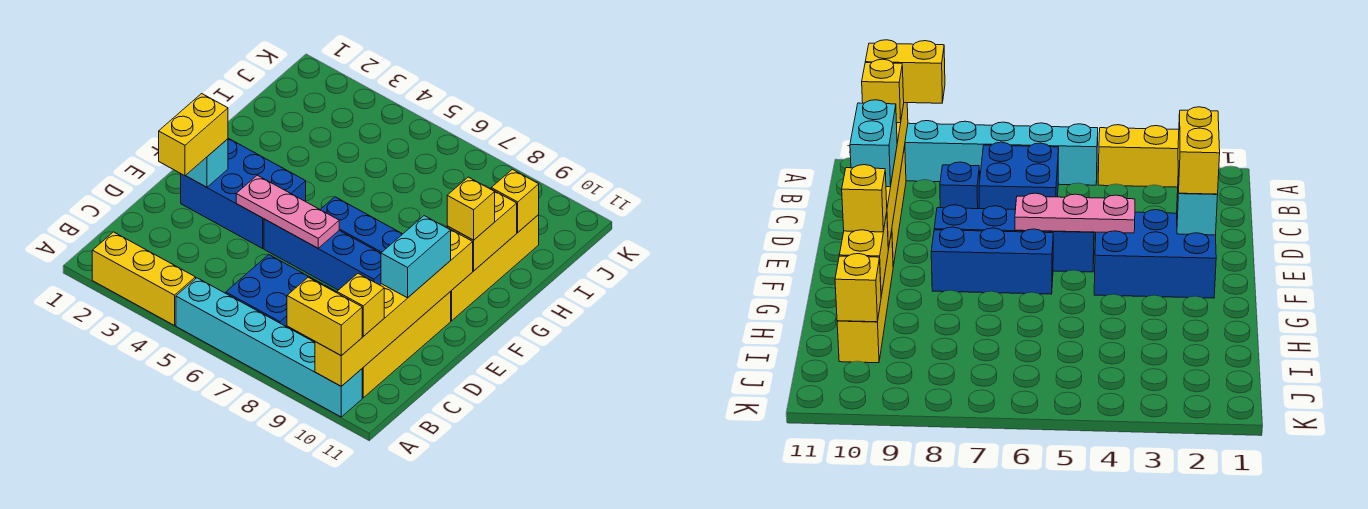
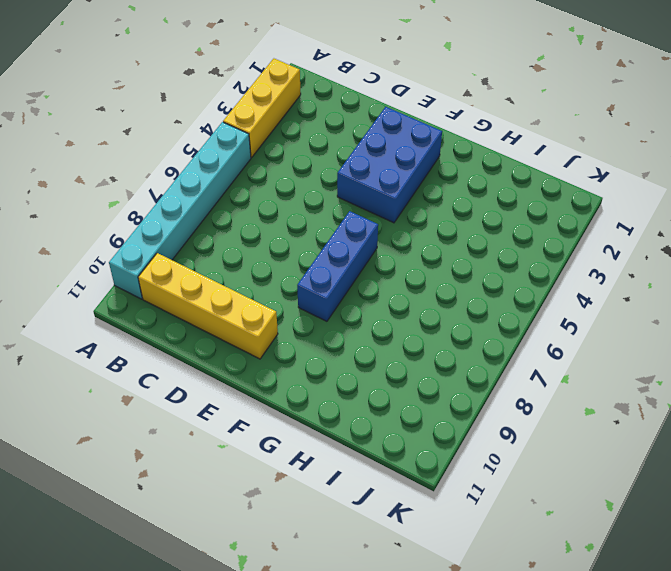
none -> blue 2x2 brick [226,255,323,334]
none -> blue 1x1 brick [940,162,980,209]
none -> blue 1x4 brick [264,219,381,290]

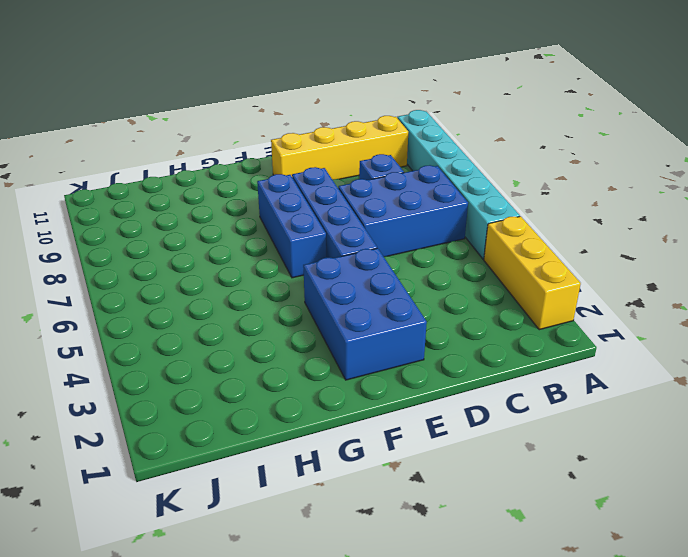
blue 2x3 brick [338,165,468,257] -> blue 2x2 brick [226,255,323,334]
none -> yellow 1x4 brick [450,215,539,321]
none -> yellow 1x6 brick [315,227,473,386]
none -> cyan 1x1 brick [186,139,228,187]

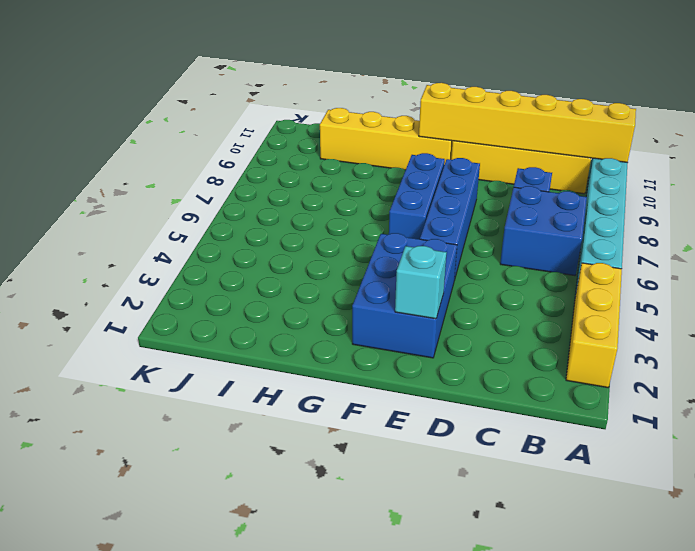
none -> pink 1x3 plate [236,175,339,248]
none -> yellow 1x2 brick [447,189,517,271]
none -> yellow 1x1 brick [491,169,539,232]

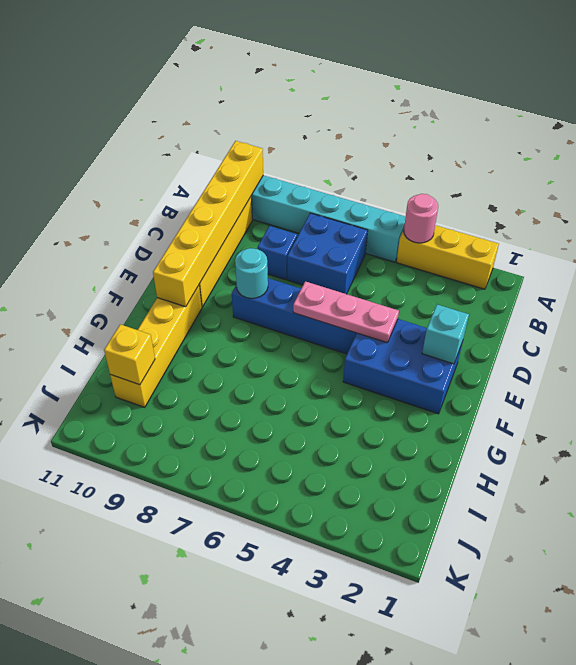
pink 1x1 round brick [404,194,438,243] -> none
cyan 1x1 round brick [235,248,268,298] -> none
none -> blue 1x3 brick [320,197,402,253]
none -> yellow 1x2 brick [447,189,517,271]
none -> yellow 1x2 brick [287,277,362,356]

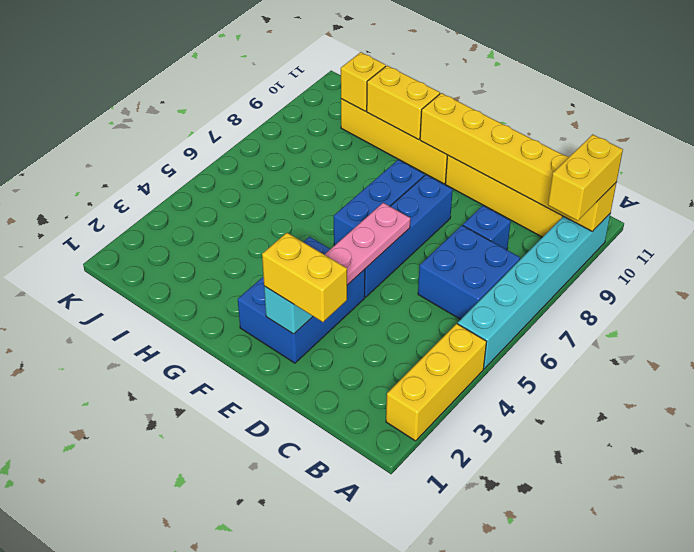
none -> yellow 1x1 brick [337,273,384,336]
none -> cyan 1x2 brick [381,216,451,298]
none -> yellow 1x1 brick [447,177,495,240]

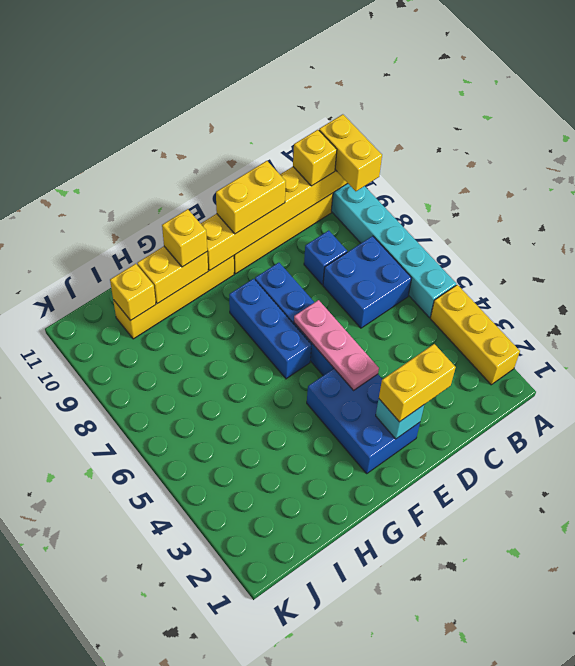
yellow 1x2 brick [216,161,286,234] -> cyan 1x2 brick [381,216,451,298]

